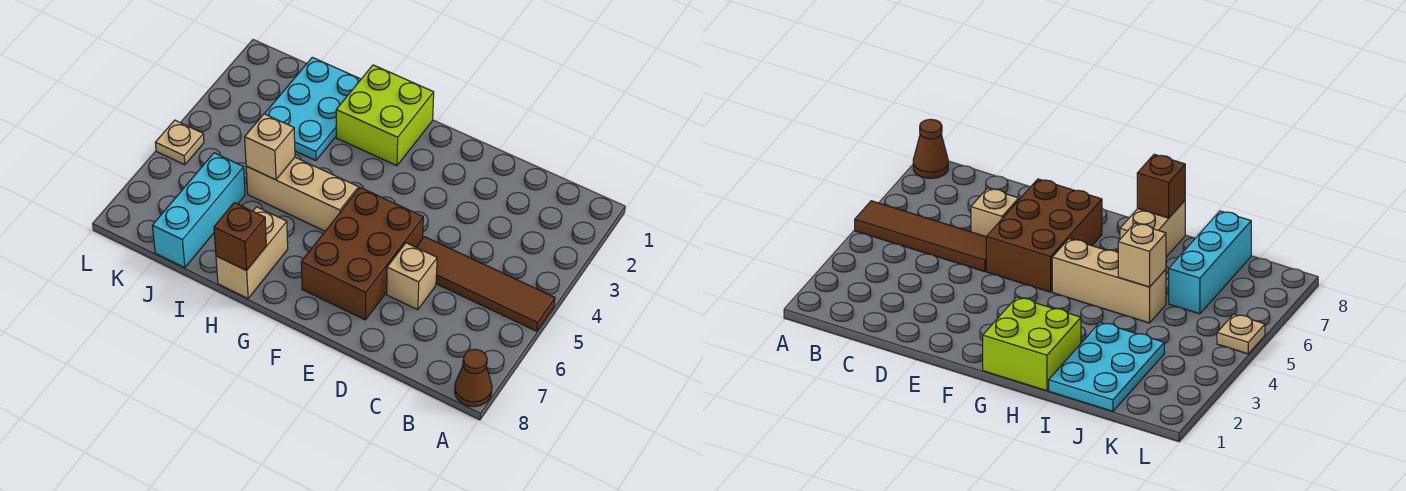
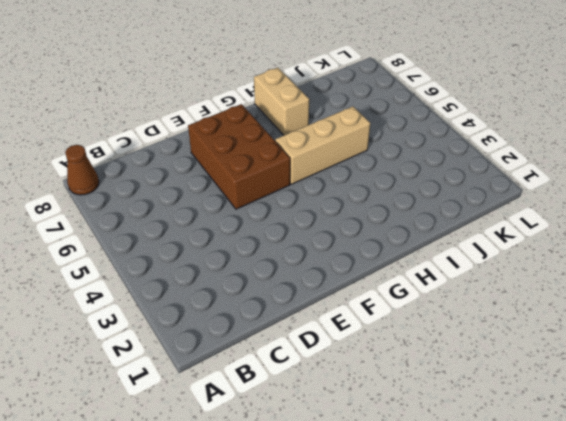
none -> brown 1x4 tile [416,237,555,331]
none -> tan 1x1 brick [387,243,437,310]
none -> lime 2x2 brick [336,65,434,166]

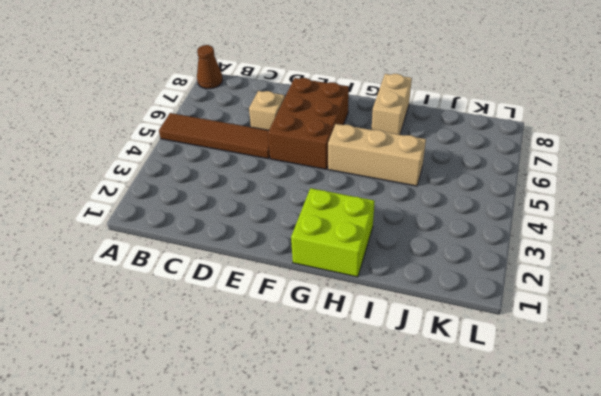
none -> cyan 2x3 plate [265,57,361,161]
none -> cyan 1x3 brick [152,153,245,268]
none -> tan 1x1 plate [155,120,204,165]

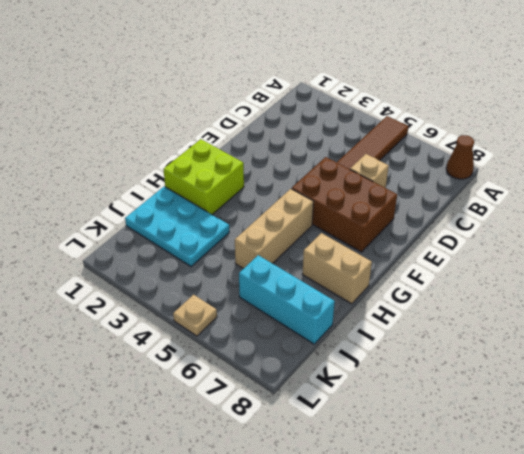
none -> brown 1x1 brick [214,203,266,271]
none -> tan 1x1 brick [245,114,295,180]

